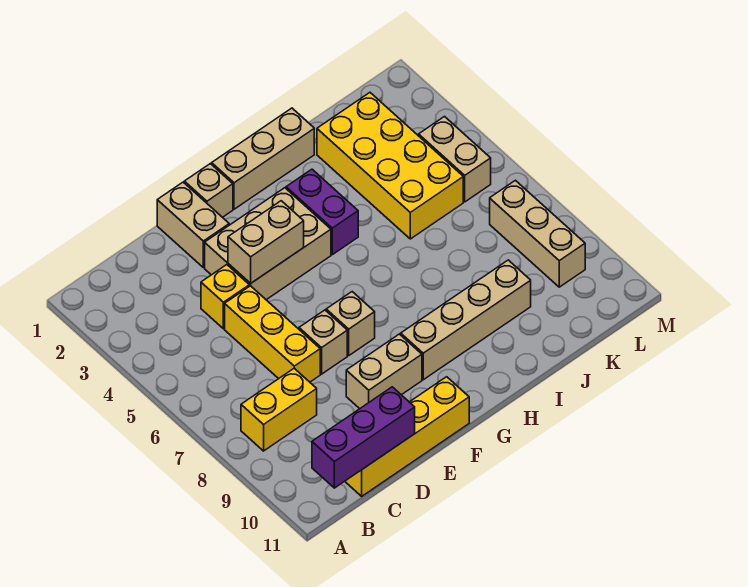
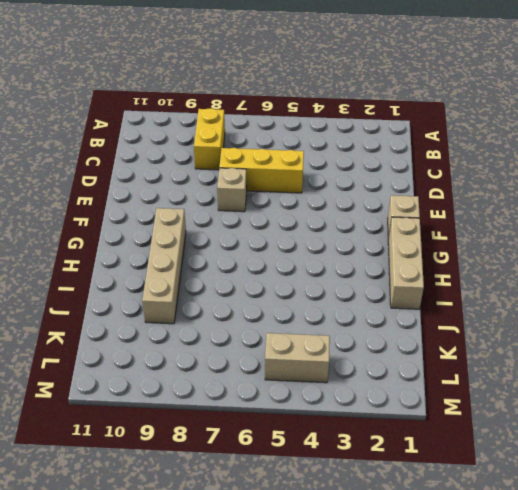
none -> yellow 1x4 brick [345,377,469,496]
none -> yellow 1x1 brick [201,265,249,329]
none -> tan 1x2 brick [157,182,229,268]

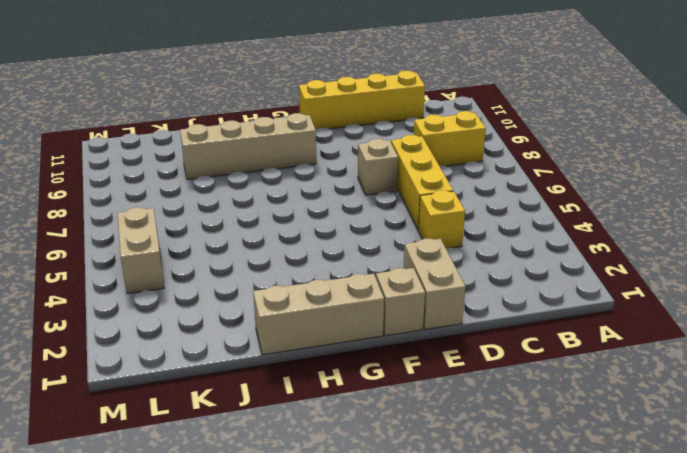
none -> tan 2x3 brick [205,188,331,300]
none -> tan 1x2 brick [346,334,422,409]
none -> tan 1x1 brick [326,292,375,355]

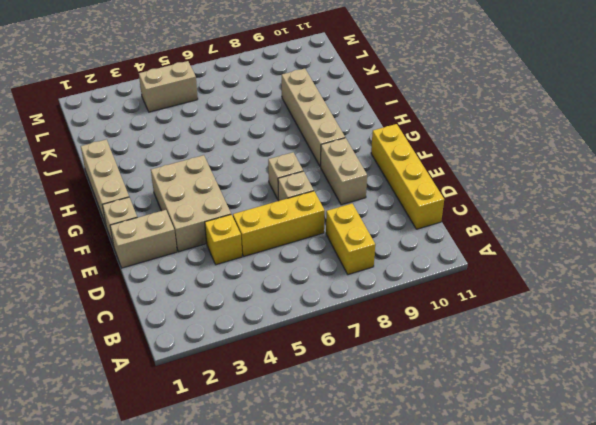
none -> purple 1x2 brick [286,169,358,255]
none -> yellow 2x4 brick [317,93,463,239]
none -> tan 1x3 brick [490,180,585,287]

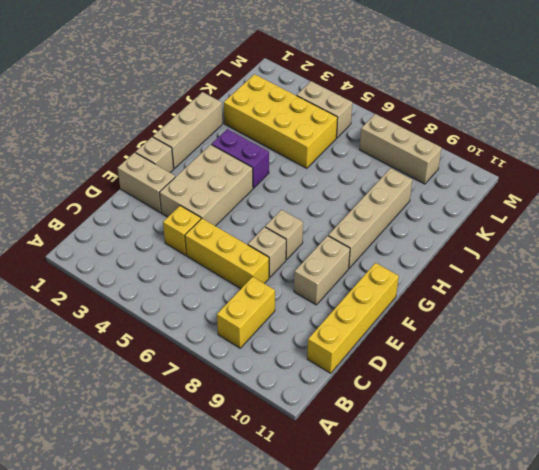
none -> purple 1x3 brick [312,387,415,488]
none -> tan 1x2 brick [228,201,304,283]

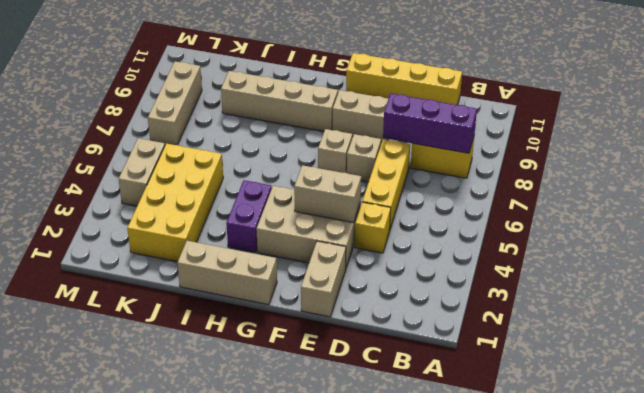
purple 1x3 brick [383,94,477,153] -> purple 1x3 brick moved to [312,387,415,488]
none -> tan 1x1 brick [184,164,233,217]

